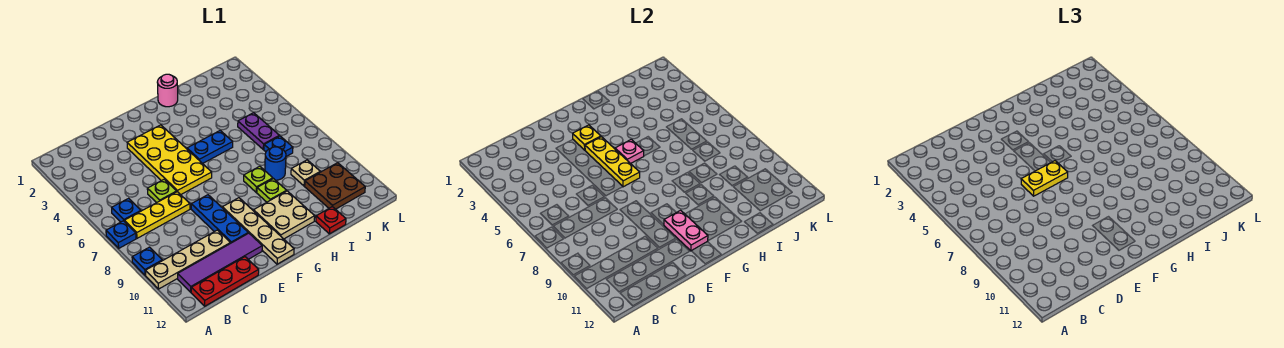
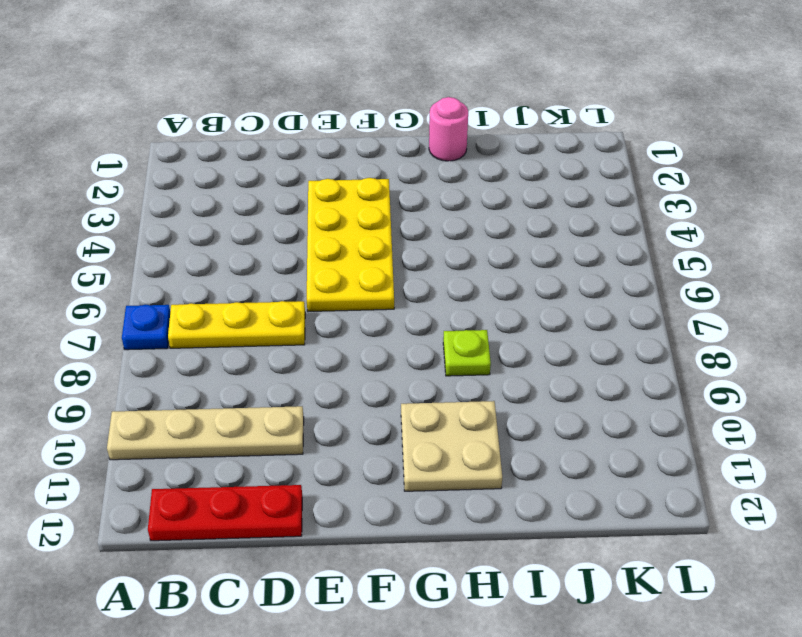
none -> blue 1x1 plate [132,247,162,275]
none -> blue 1x1 plate [112,198,141,222]
none -> purple 1x4 tile [178,233,262,292]

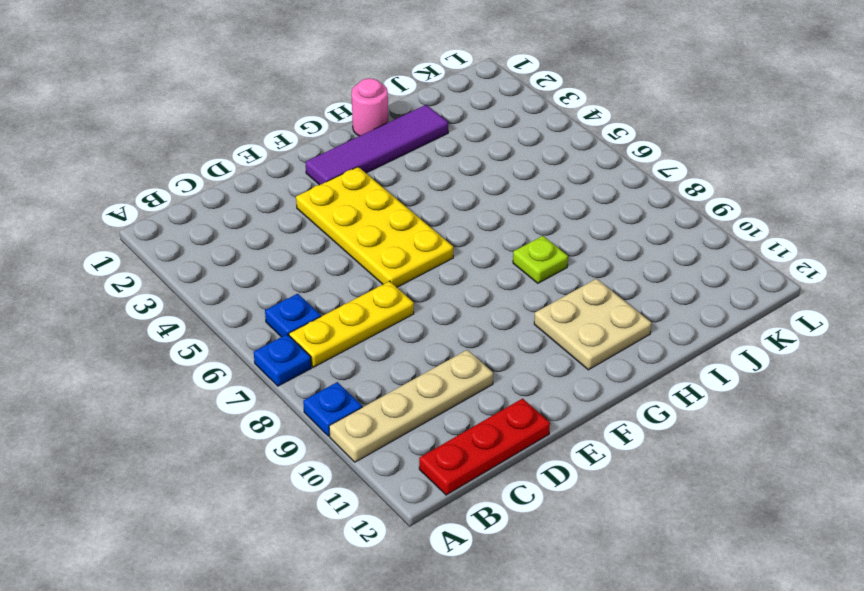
purple 1x4 tile [306,105,448,185] -> purple 1x4 tile moved to [178,233,262,292]
none -> lime 1x1 plate [147,179,177,203]
none -> blue 1x3 plate [191,195,248,243]
none -> tan 1x4 plate [222,198,294,264]

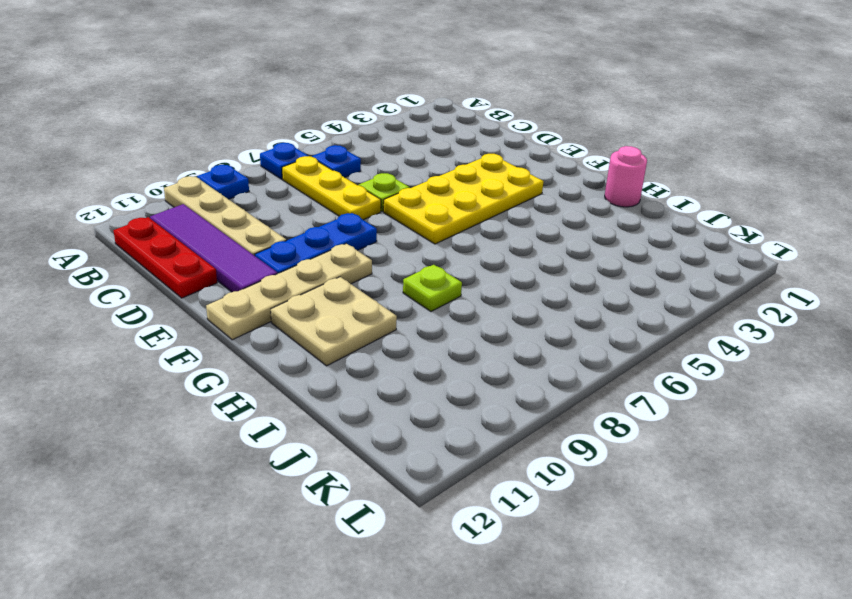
none -> blue 1x2 plate [187,131,233,164]
none -> lime 1x1 plate [257,179,286,202]
none -> blue 1x1 round brick [265,147,286,180]

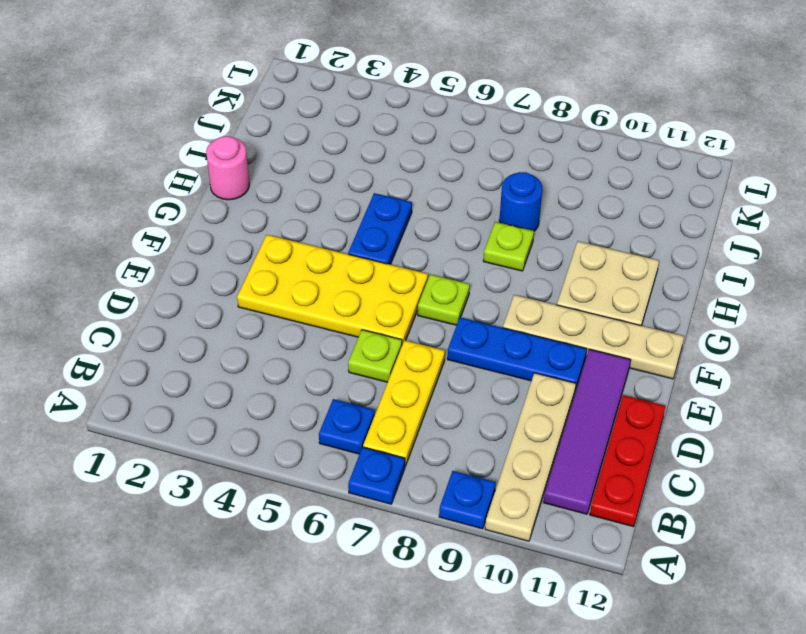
lime 1x1 plate [418,274,470,325] -> lime 1x1 plate moved to [257,179,286,202]
none -> red 1x1 plate [316,207,346,234]
none -> purple 1x2 plate [238,113,279,150]
none -> blue 1x1 plate [264,136,293,156]

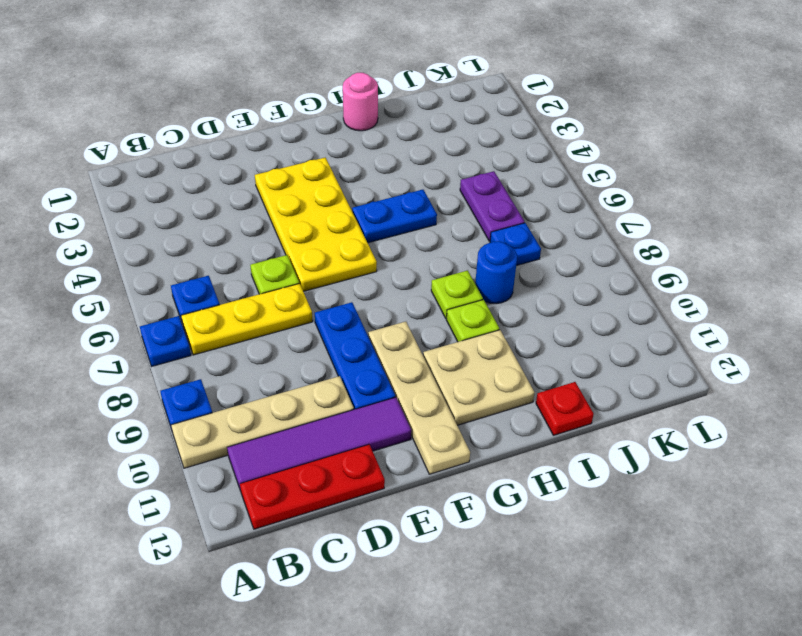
none -> tan 1x1 plate [291,160,320,186]
none -> brown 2x2 plate [305,163,365,209]
none -> yellow 1x1 plate [573,125,601,150]

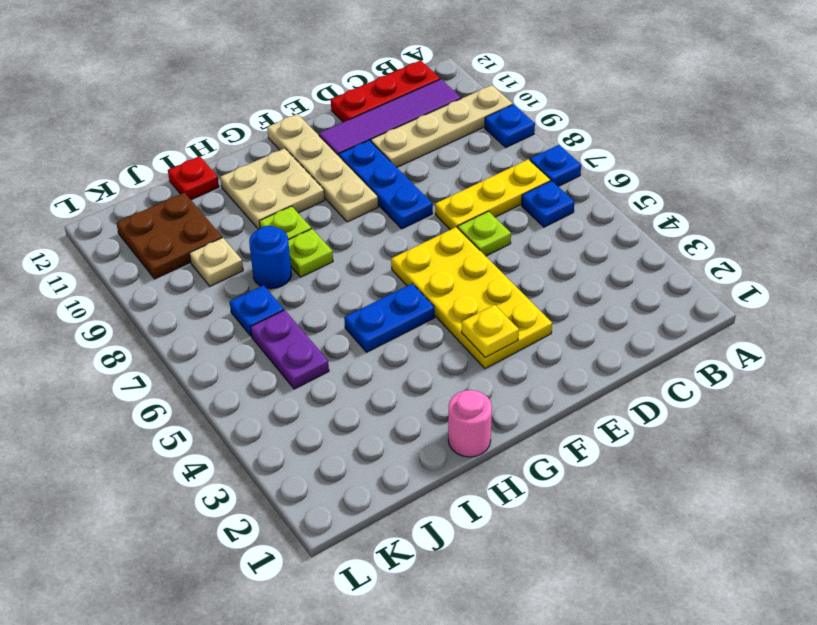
none -> yellow 1x3 plate [585,137,640,187]
none -> pink 1x2 plate [664,210,708,251]
none -> pink 1x1 plate [615,139,644,164]

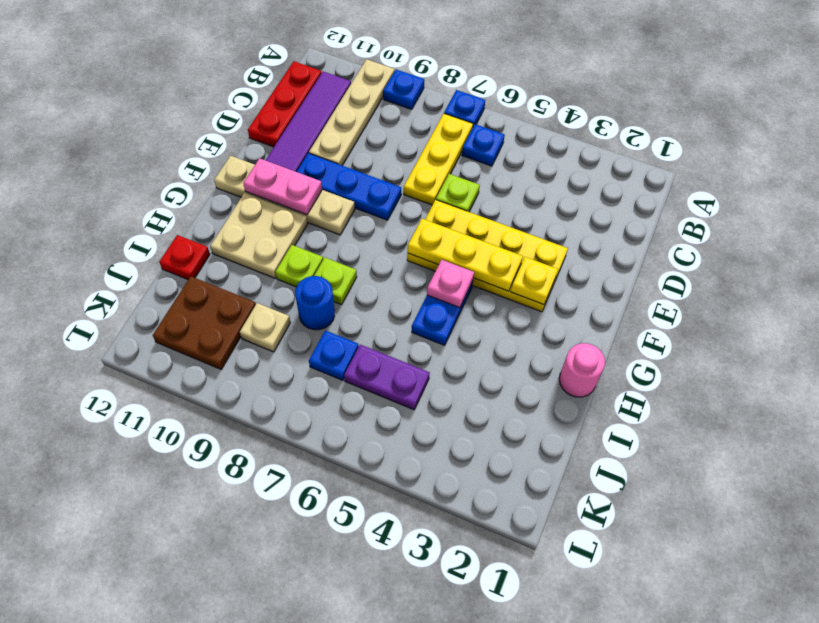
none -> yellow 1x2 plate [1021,161,1068,196]

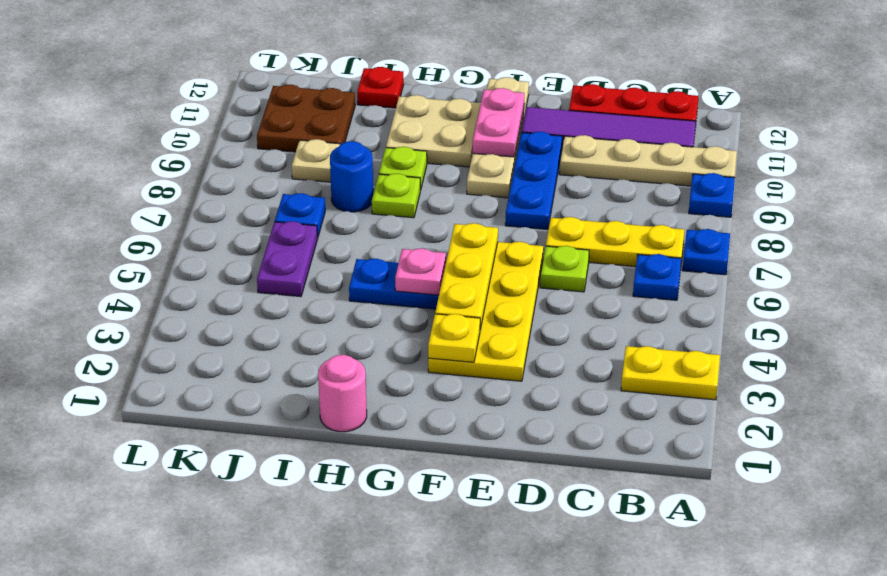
yellow 1x2 plate [621,346,720,400] -> yellow 1x2 plate moved to [1021,161,1068,196]

